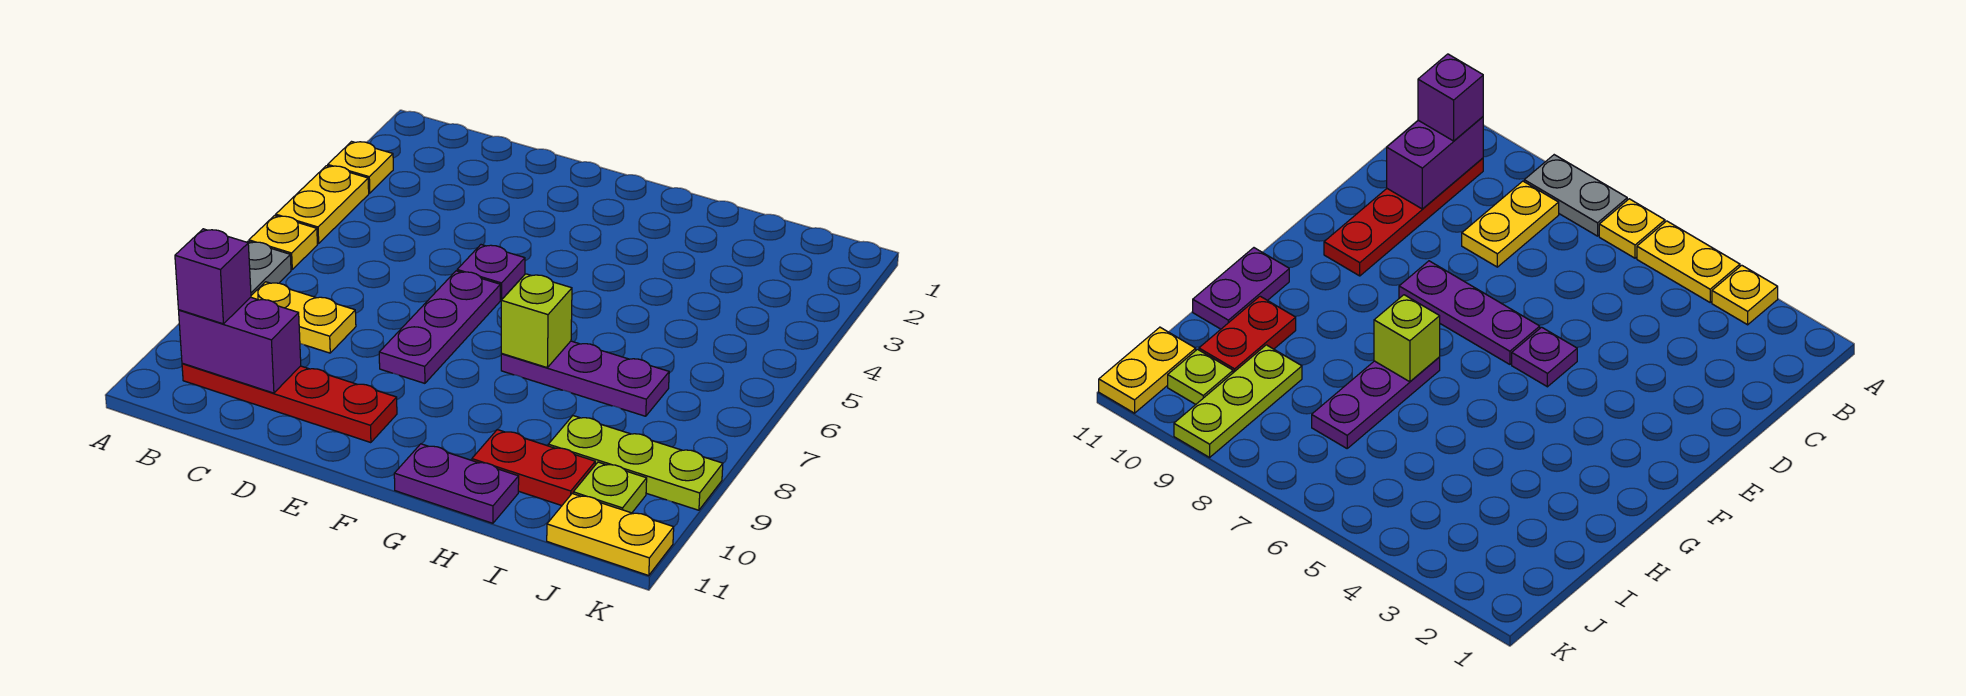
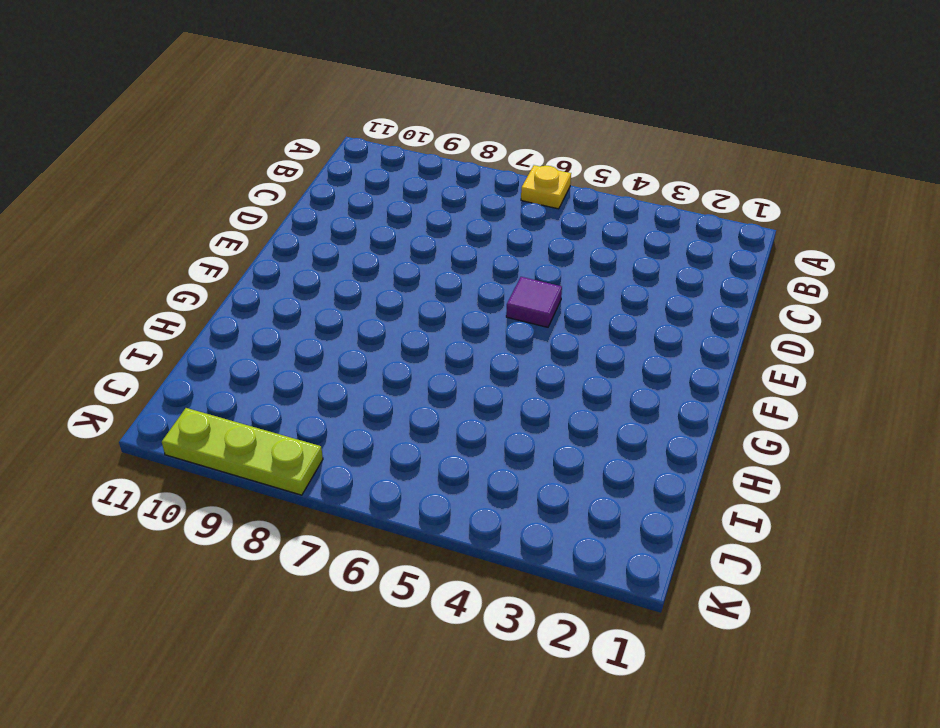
purple 1x1 tile [506,277,562,327] -> purple 1x1 plate [457,245,525,300]
lime 1x3 plate [162,408,323,495] -> lime 1x3 plate turned to [548,416,723,510]
none -> yellow 1x1 plate [328,142,393,193]
none -> yellow 1x2 plate [276,166,369,244]
none -> grey 1x2 plate [247,241,291,295]

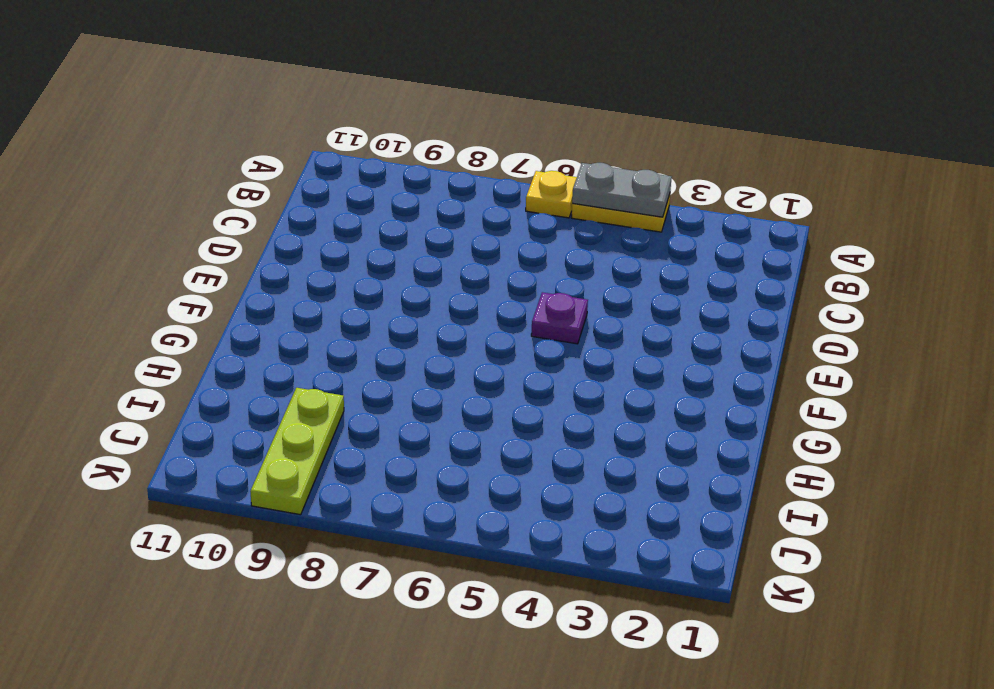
grey 1x2 plate [572,163,672,217] -> grey 1x2 plate moved to [247,241,291,295]
none -> yellow 1x1 plate [328,142,393,193]
none -> yellow 1x2 plate [251,282,356,353]
none -> red 1x4 plate [182,363,397,443]

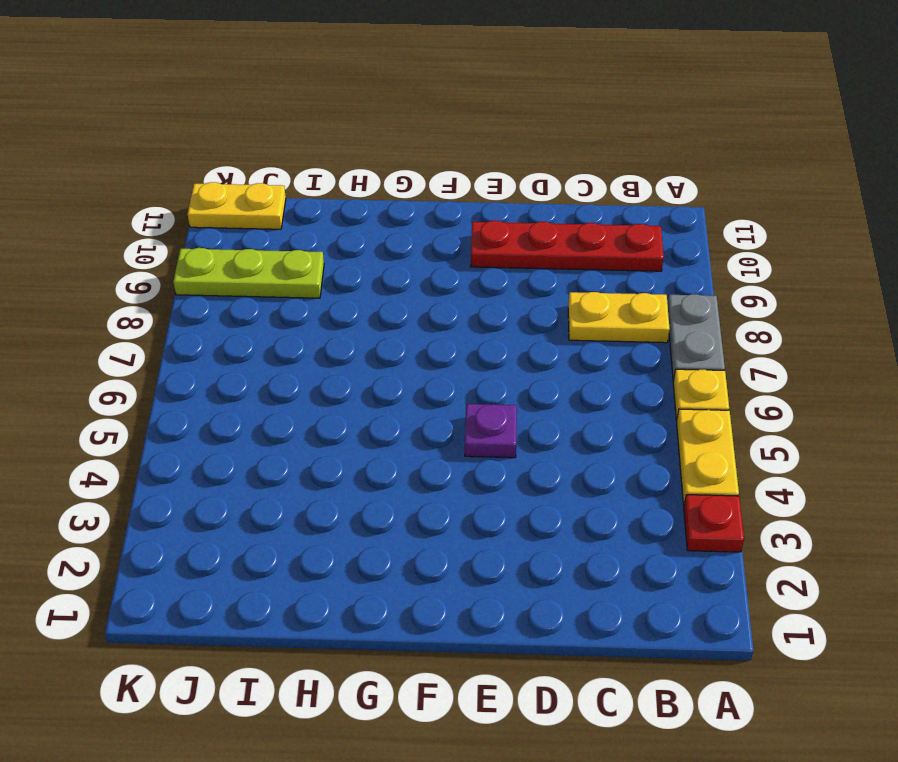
red 1x1 plate [684,495,744,552] -> yellow 1x1 plate [328,142,393,193]
none -> purple 1x3 plate [379,271,500,383]
none -> purple 1x3 plate [501,341,669,416]
none -> purple 1x2 plate [394,444,519,523]

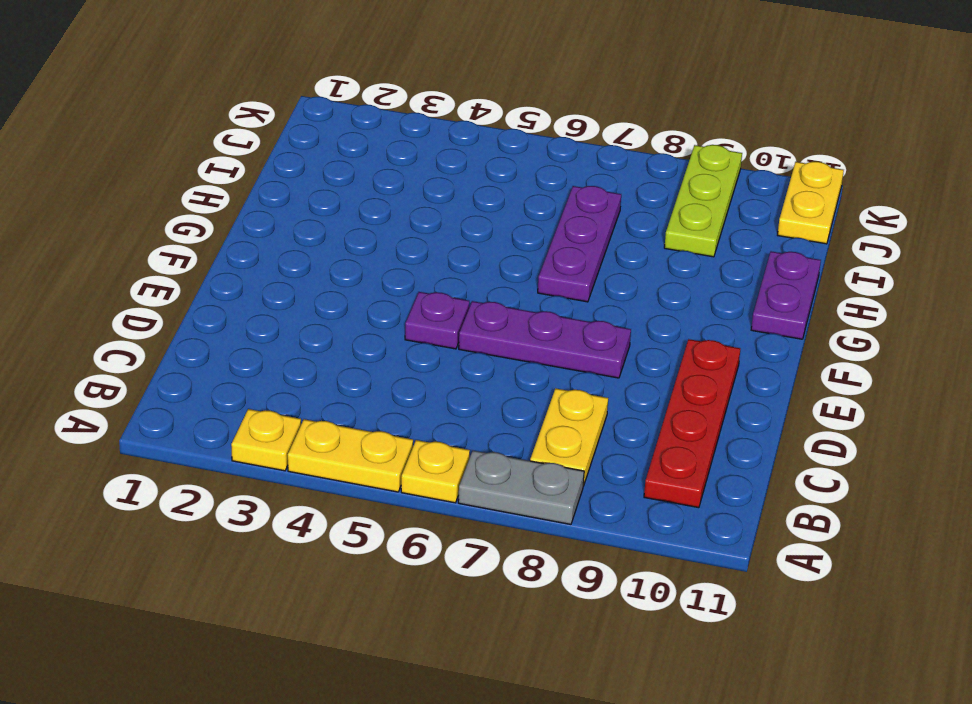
none -> red 1x2 plate [472,430,595,506]
none -> lime 1x1 plate [573,462,647,513]
none -> purple 1x2 brick [179,298,301,393]

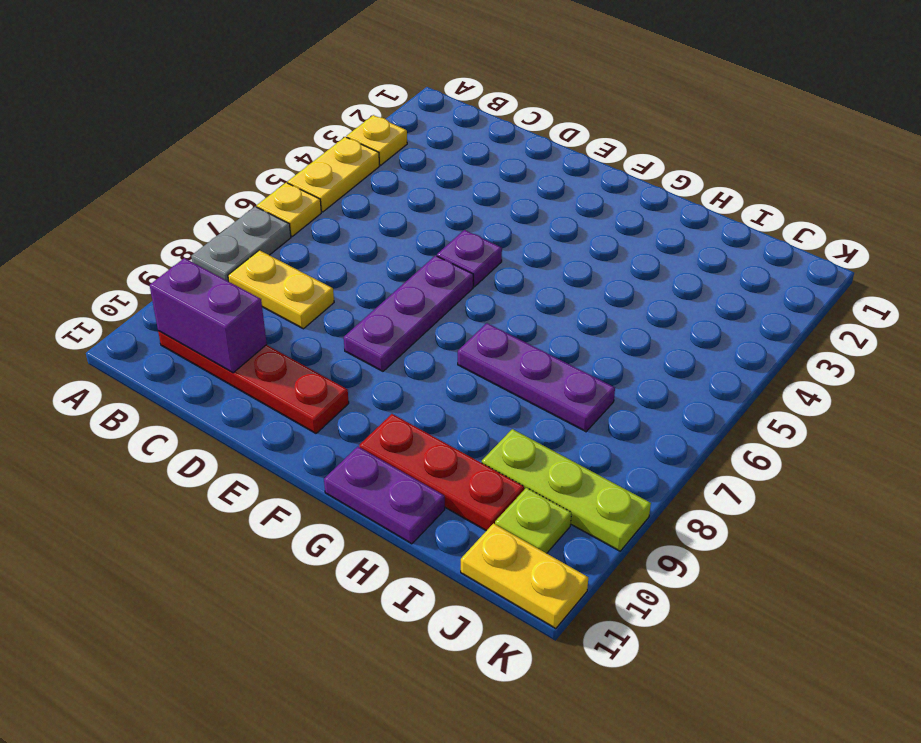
red 1x3 plate [359,414,524,531] -> red 1x2 plate [472,430,595,506]
none -> lime 1x1 brick [501,274,572,367]
none -> purple 1x1 brick [175,229,251,324]

